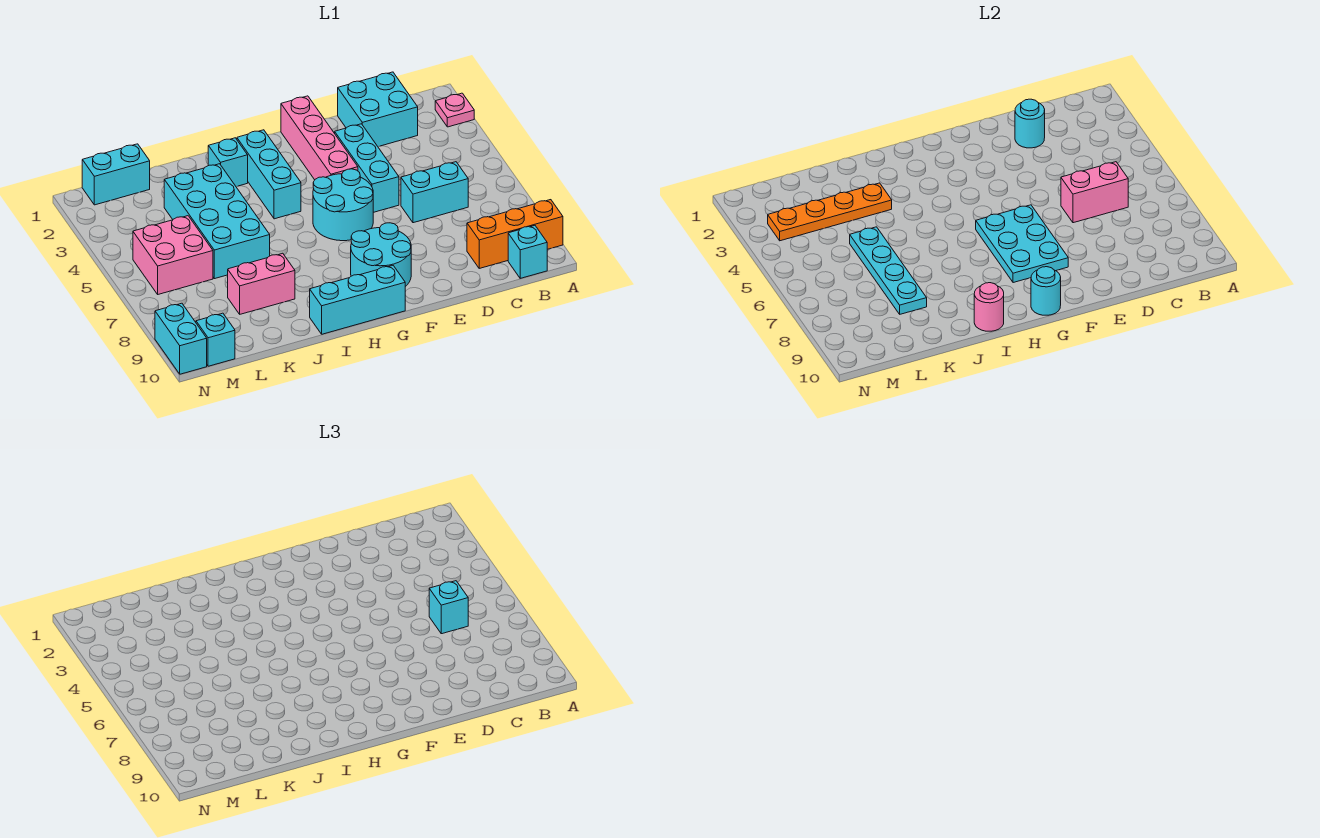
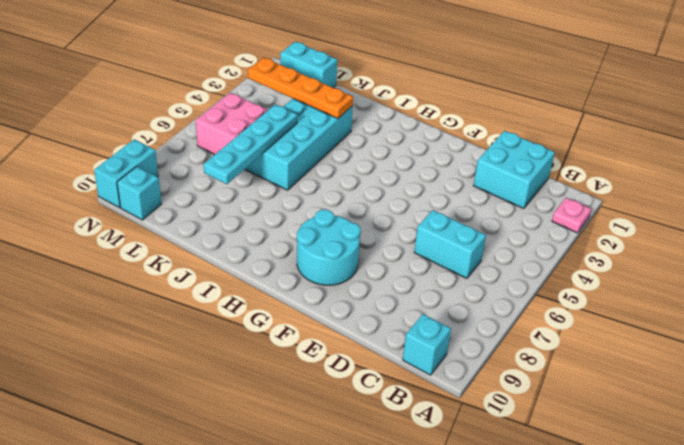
none -> orange 1x3 brick [467,200,563,268]
none -> cyan 1x3 brick [335,124,399,212]
none -> pink 1x4 brick [281,96,358,180]

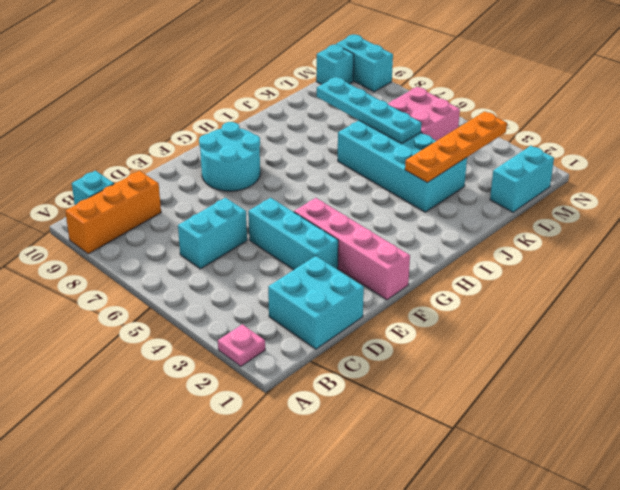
none -> cyan 2x2 round brick [313,169,373,241]
none -> cyan 1x3 brick [310,266,405,334]
none -> cyan 1x3 brick [237,130,301,219]

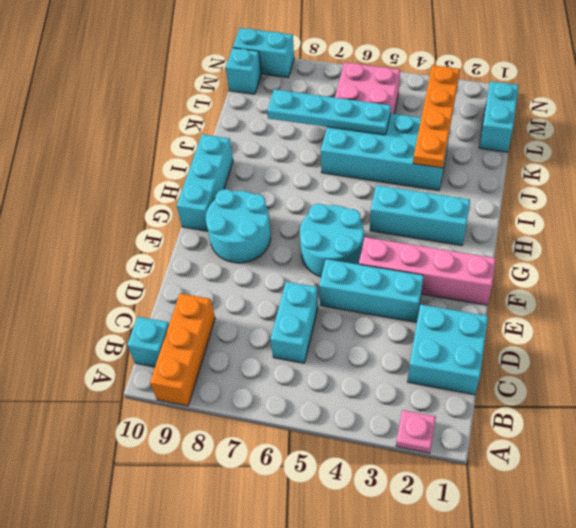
none -> cyan 1x1 brick [208,138,248,187]
none -> pink 1x2 brick [228,253,295,314]
none -> pink 1x2 brick [1061,162,1128,223]

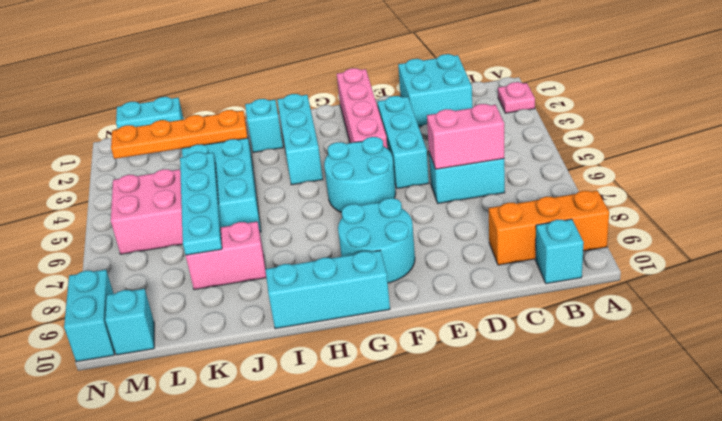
none -> cyan 1x1 round brick [1015,99,1045,148]
none -> cyan 2x3 plate [976,205,1068,283]
none -> cyan 1x1 round brick [1031,267,1061,315]

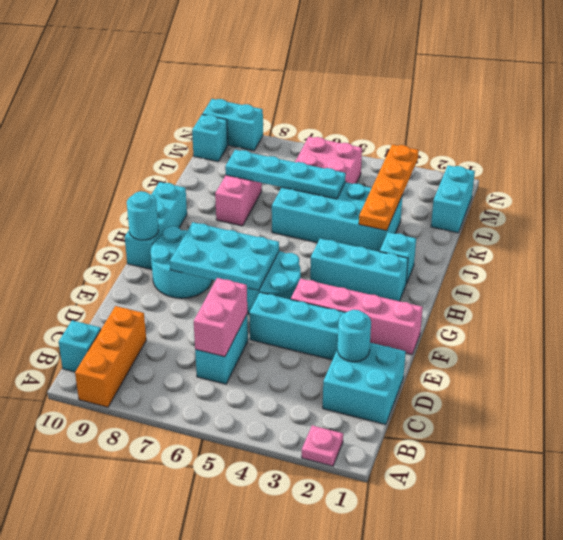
none -> pink 1x1 round brick [974,283,1004,331]
none -> cyan 1x1 brick [429,581,468,634]

